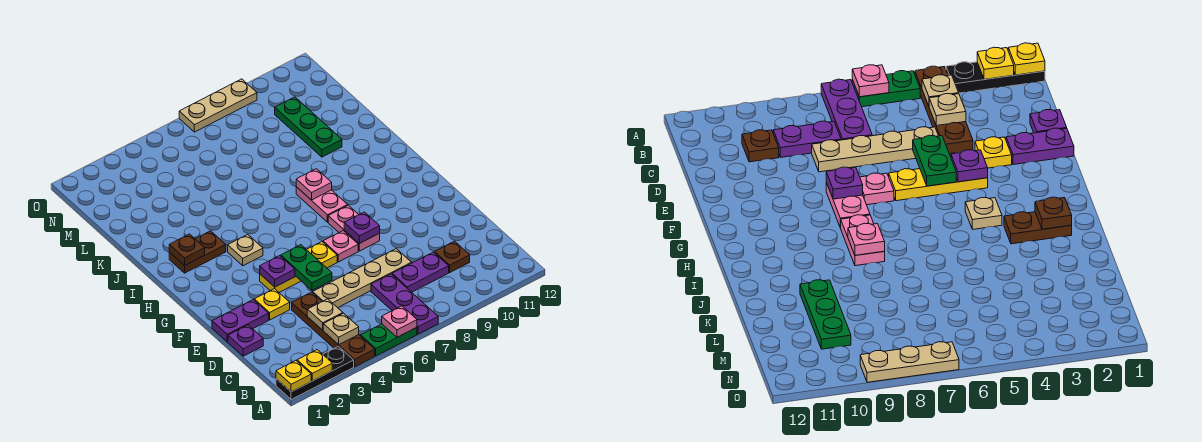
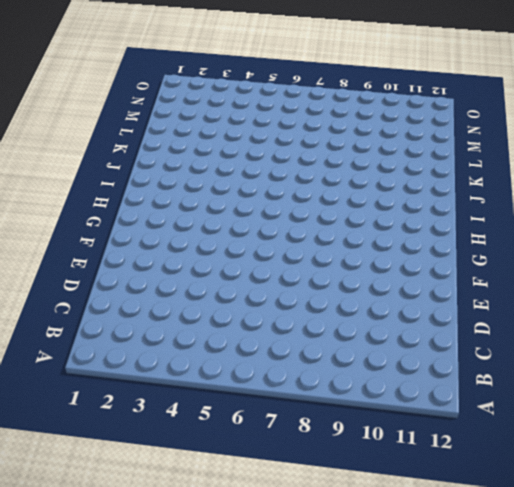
none -> black 1x3 plate [276,346,354,400]
none -> brown 1x4 plate [292,292,375,367]
none -> green 1x2 plate [361,324,417,356]

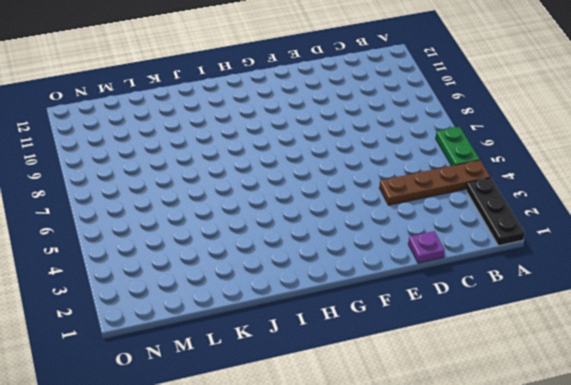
none -> purple 1x3 plate [371,274,438,334]
none -> purple 1x2 plate [392,252,449,292]
none -> brown 1x1 plate [434,241,470,272]

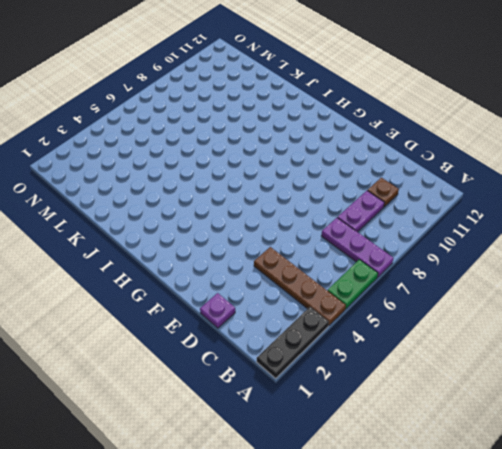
none -> tan 1x4 plate [313,249,412,308]
none -> purple 1x2 plate [212,300,269,342]
none -> yellow 1x1 plate [254,289,290,320]

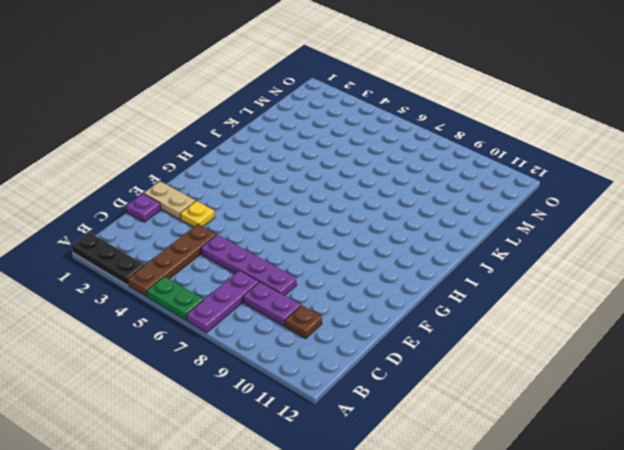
purple 1x4 plate [201,235,297,295] -> tan 1x4 plate [313,249,412,308]
tan 1x2 plate [144,181,195,219] -> purple 1x2 plate [212,300,269,342]
none -> yellow 1x3 plate [260,242,337,292]
none -> pink 1x1 plate [323,231,358,262]
none -> pink 1x2 plate [328,205,380,251]

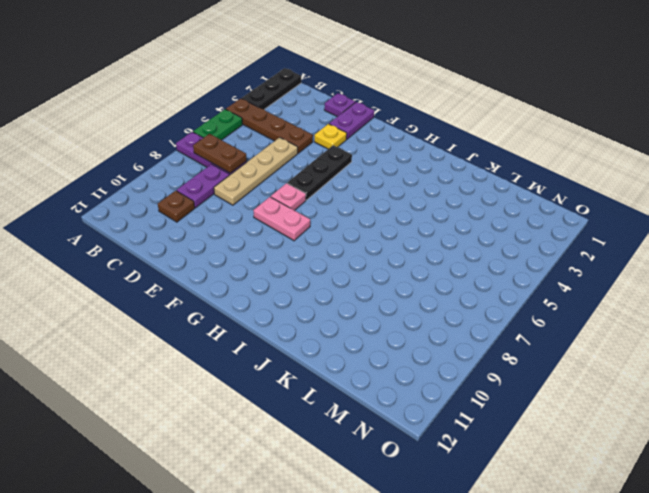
brown 1x2 plate [193,134,247,173] -> brown 1x2 plate turned to [169,231,226,273]
black 1x3 plate [287,145,352,200] -> yellow 1x3 plate [260,242,337,292]
none -> tan 1x1 plate [228,234,263,266]
none -> pink 1x2 plate [296,187,348,222]
none -> green 1x3 plate [275,97,342,157]

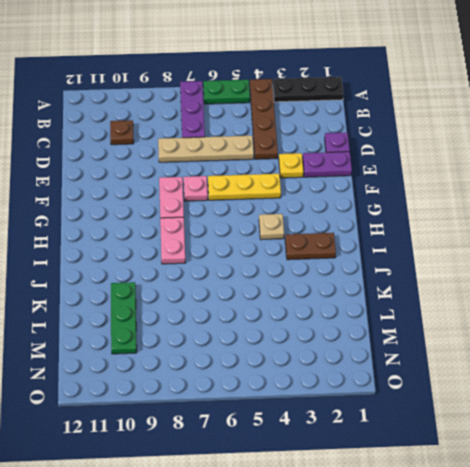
none -> purple 1x2 plate [392,252,449,292]
none -> tan 1x3 plate [179,79,257,132]
none -> yellow 1x1 plate [276,361,311,392]

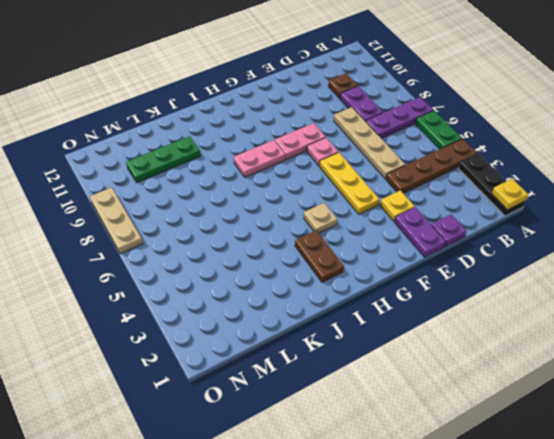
none -> yellow 1x1 plate [297,350,332,381]
none -> pink 1x1 plate [382,306,417,337]
none -> tan 1x1 plate [323,313,359,345]

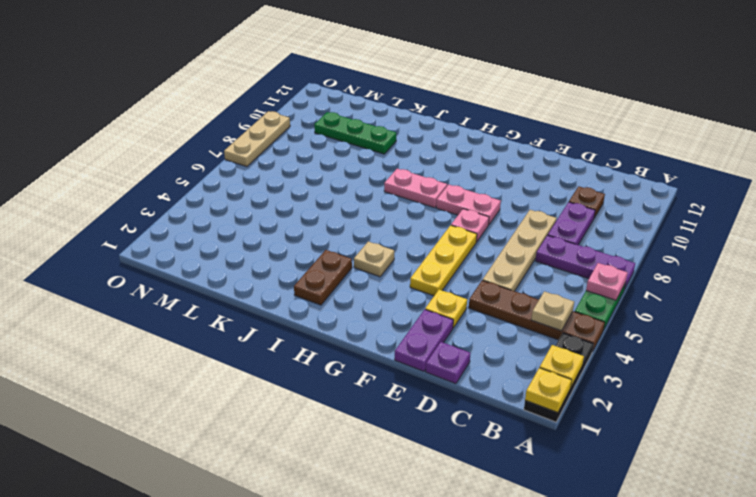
none -> tan 1x1 plate [307,299,343,330]
none -> green 1x2 plate [281,245,332,290]
none -> purple 1x1 plate [260,256,295,287]

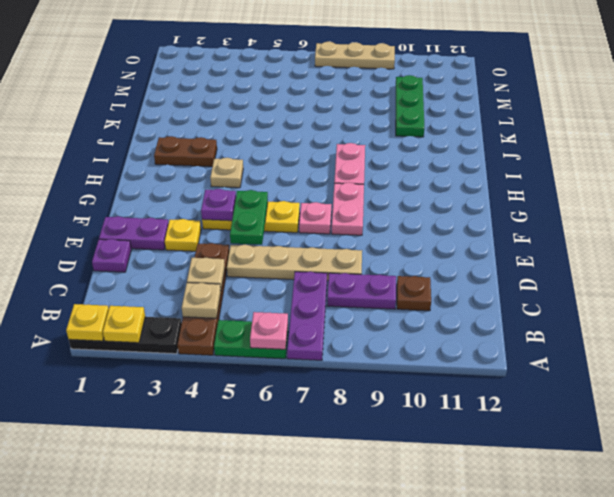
none -> purple 1x1 plate [344,212,380,243]
none -> brown 1x1 plate [169,234,205,266]
none -> pink 1x1 plate [296,169,332,200]

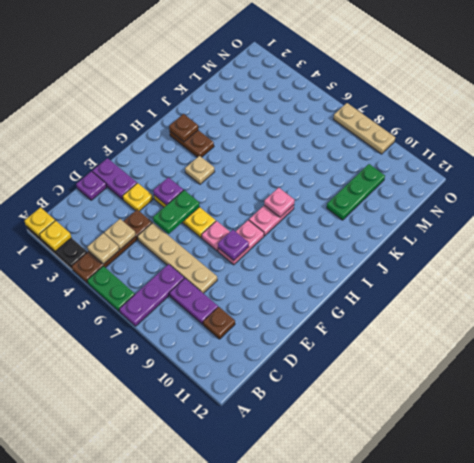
none -> pink 1x1 plate [382,306,417,337]

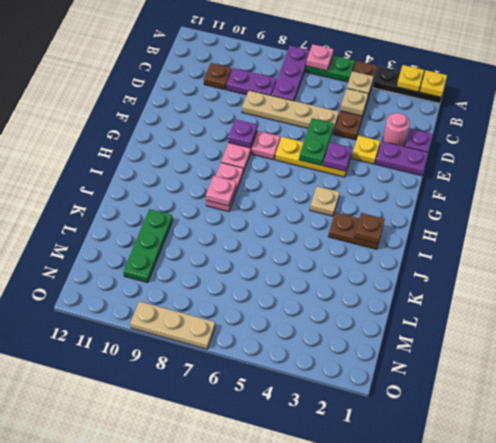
pink 1x1 round brick [383,113,410,146] -> none

